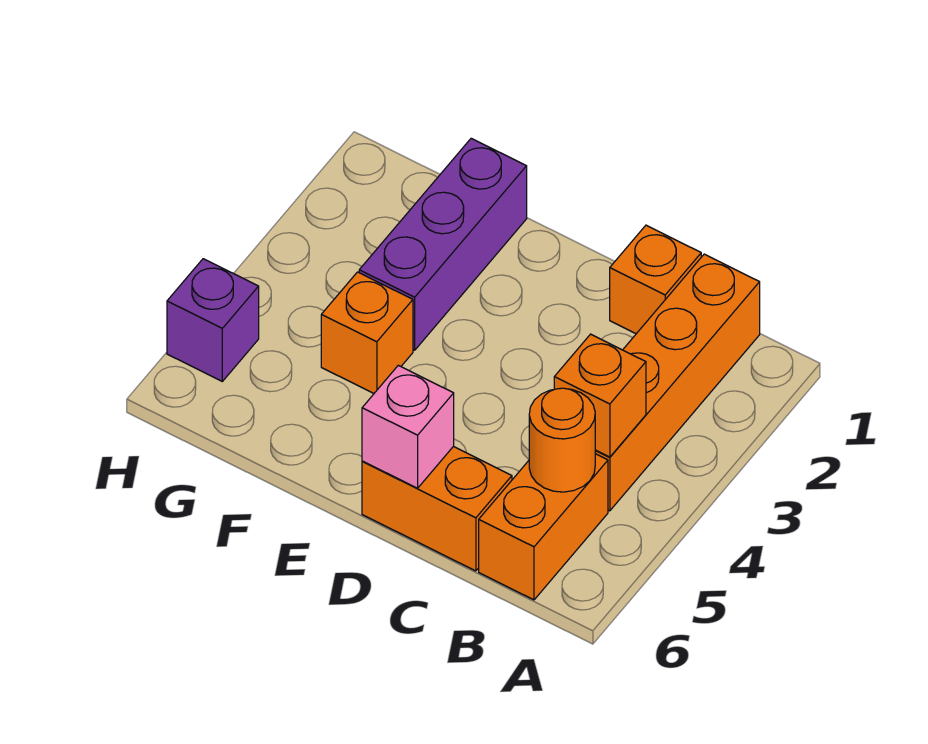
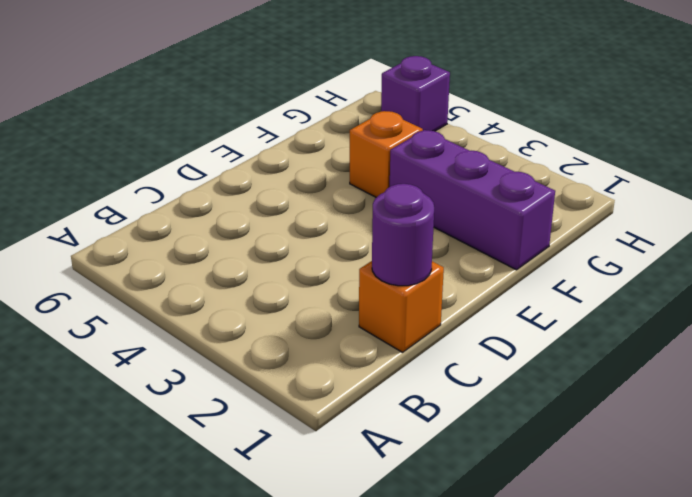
purple 1x1 round brick [372,184,434,286] -> none
none -> orange 1x4 brick [595,254,760,511]
none -> orange 1x2 brick [479,454,608,600]

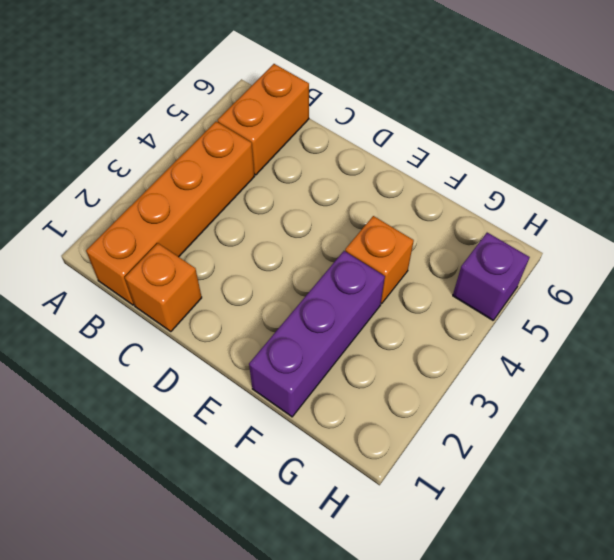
none -> orange 1x2 brick [362,446,512,571]
none -> orange 1x1 brick [554,334,646,457]

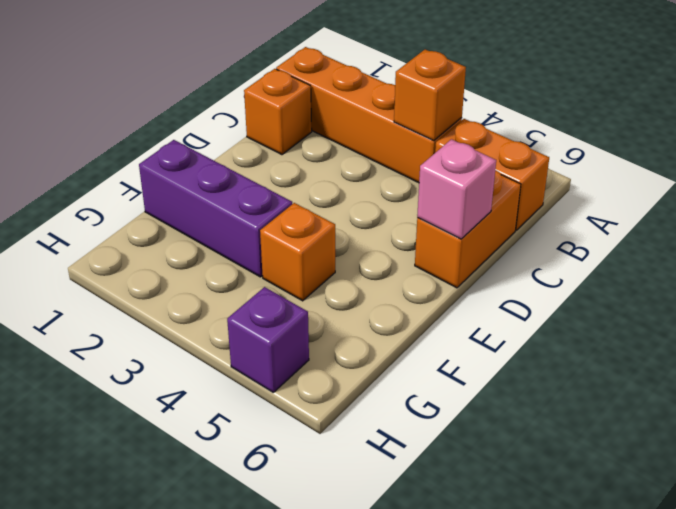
none -> orange 1x1 round brick [529,388,595,492]

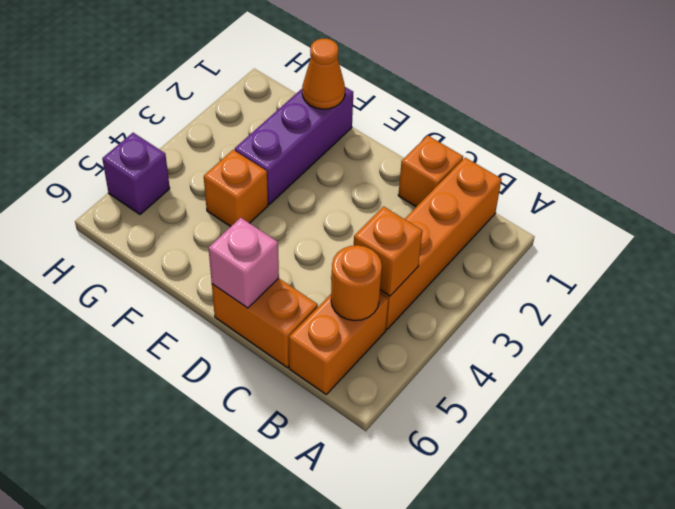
orange 1x1 cone [302,38,345,109] -> none

